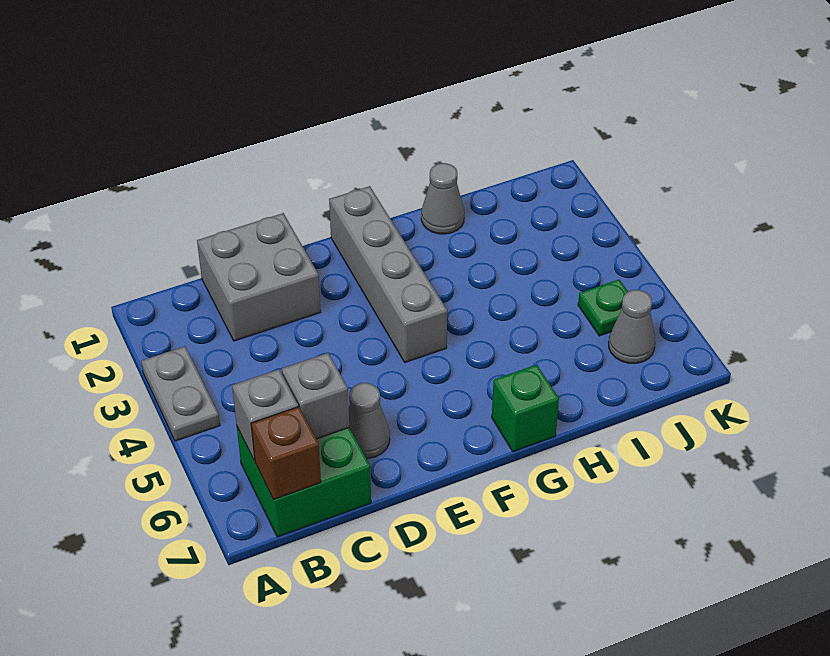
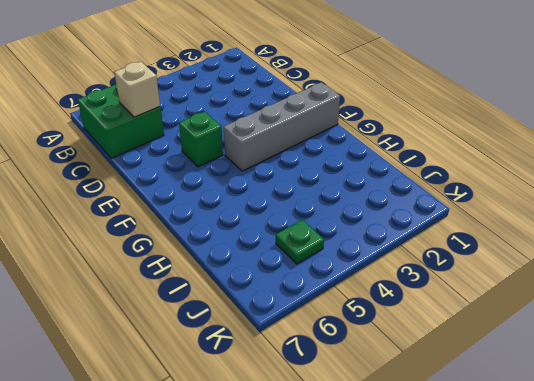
tan 1x1 brick [114,62,160,117] -> grey 1x1 brick [282,353,349,439]
green 1x1 brick [179,111,223,167] -> green 1x1 brick moved to [492,365,559,452]
none -> grey 1x2 plate [141,346,220,441]
none -> grey 2x2 brick [197,213,321,341]
none -> grey 1x1 cone [349,383,390,458]

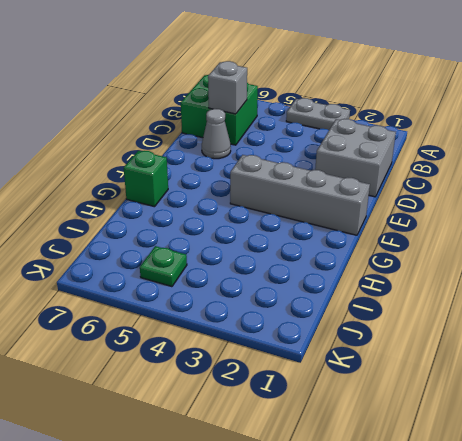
none -> grey 1x1 cone [421,163,464,234]
none -> grey 1x1 cone [609,290,655,364]
none -> grey 1x1 brick [232,369,298,460]

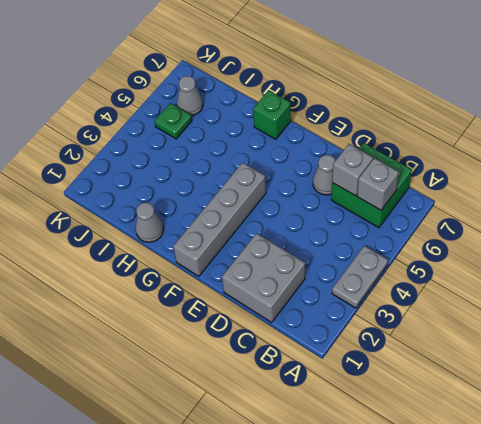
none -> brown 1x1 brick [251,407,321,499]

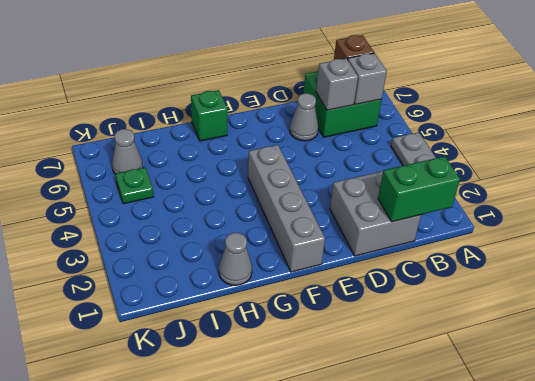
green 1x2 brick [378,156,460,222] -> none

